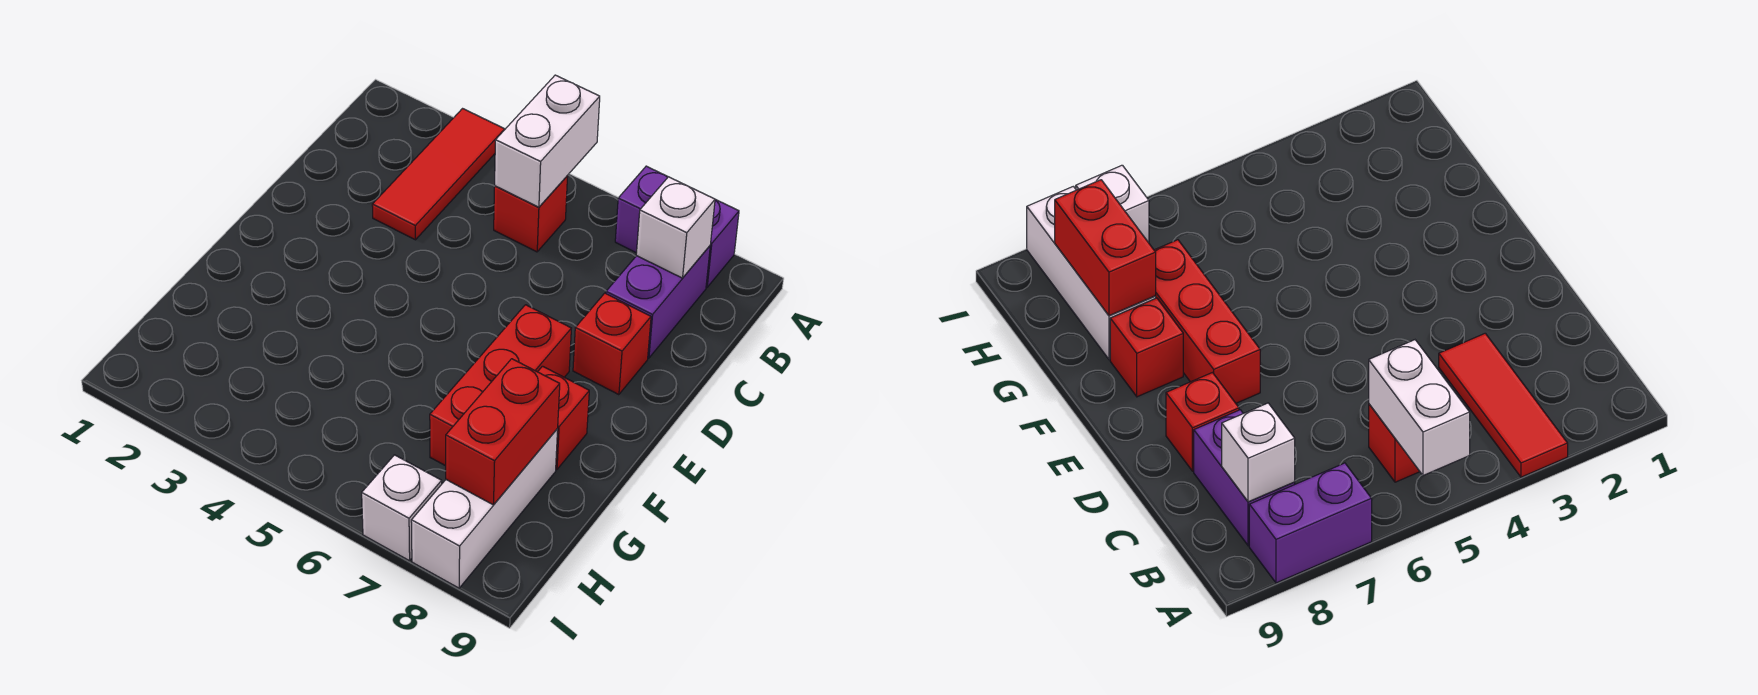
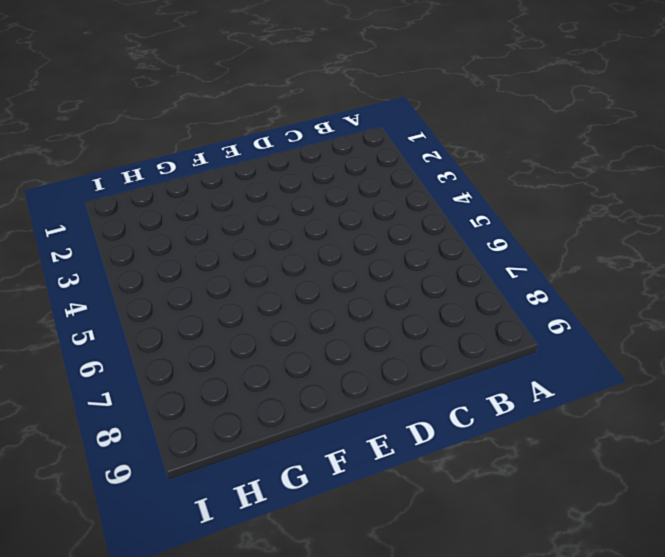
none -> red 1x3 tile [372,109,505,240]
none -> purple 1x2 brick [615,166,739,287]
none -> red 1x1 brick [494,176,568,252]

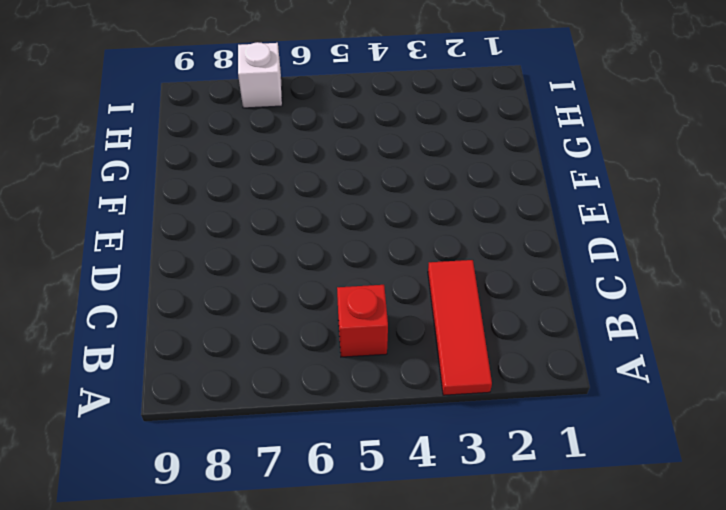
none -> purple 1x2 brick [615,166,739,287]
none -> purple 1x2 brick [606,246,710,358]
none -> red 1x1 brick [573,293,651,395]

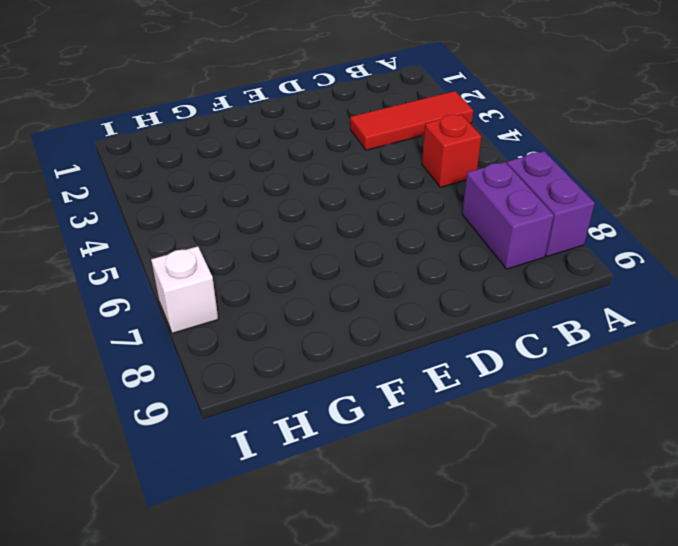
purple 1x2 brick [462,162,554,269] -> purple 1x2 brick turned to [606,246,710,358]
none -> red 1x1 brick [573,293,651,395]
none -> red 1x3 brick [430,305,571,466]
none -> red 1x1 brick [538,366,589,470]

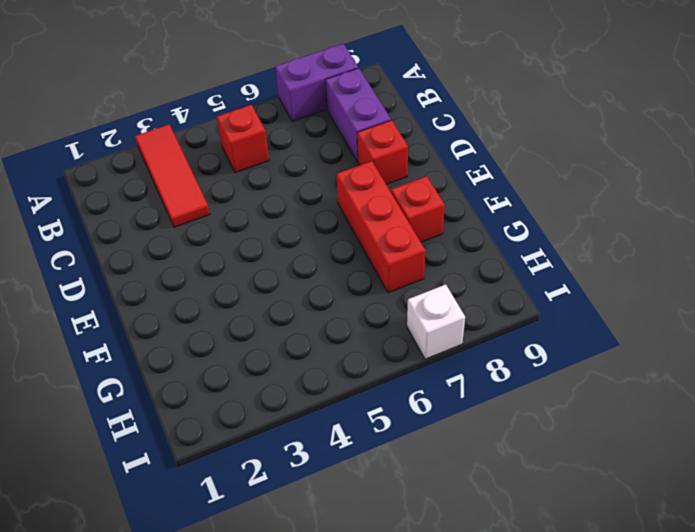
none -> white 1x3 brick [411,429,558,588]
none -> white 1x2 brick [495,75,600,207]
none -> white 1x1 brick [636,177,715,278]

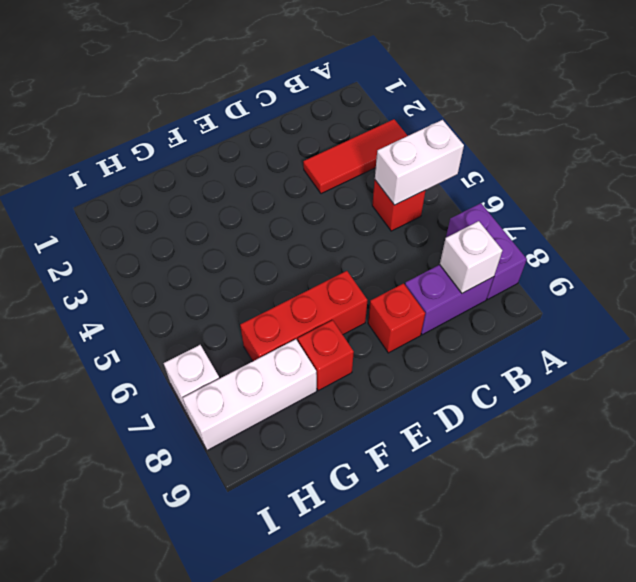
none -> red 1x2 brick [446,359,560,505]

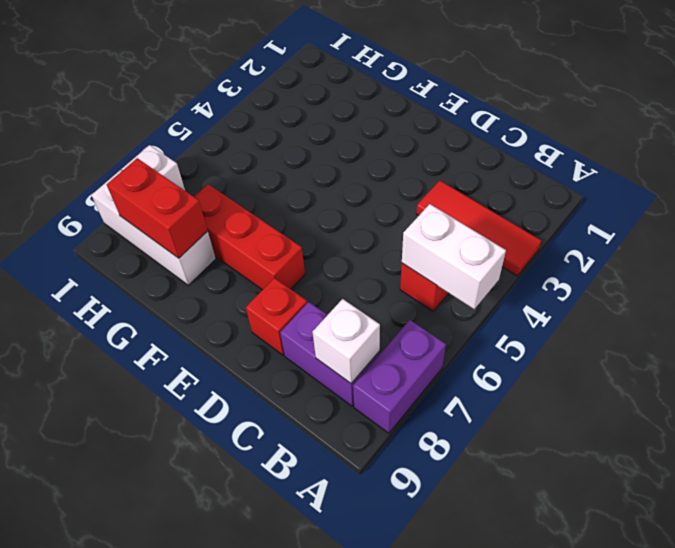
none -> red 1x1 brick [538,366,589,470]

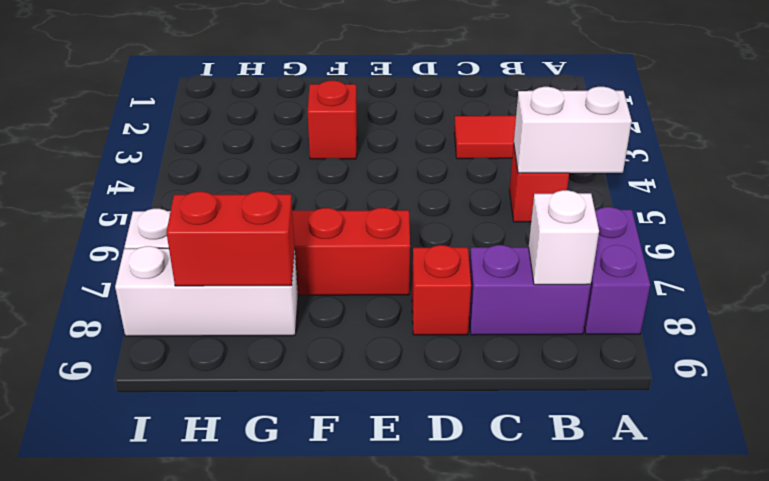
red 1x1 brick [308,81,357,159] -> red 1x1 brick moved to [538,366,589,470]

